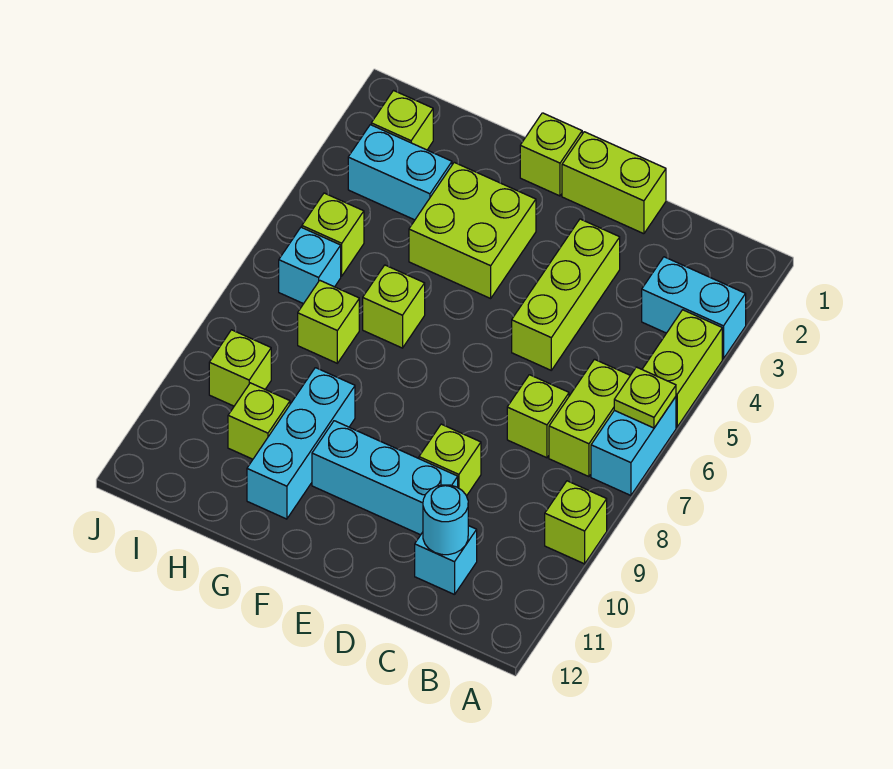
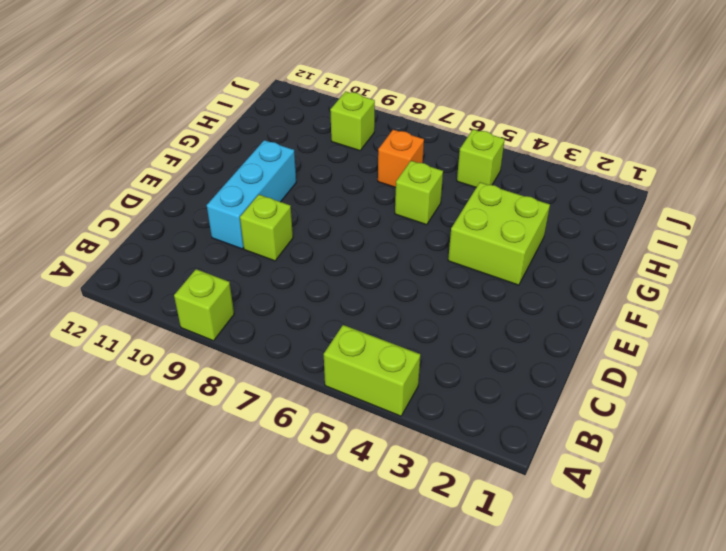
orange 1x1 brick [378,130,424,188] -> lime 1x1 brick [298,280,359,363]
none -> cyan 1x2 brick [642,257,746,359]
none -> cyan 1x2 brick [591,397,676,495]
none -> lime 1x2 brick [549,359,630,477]

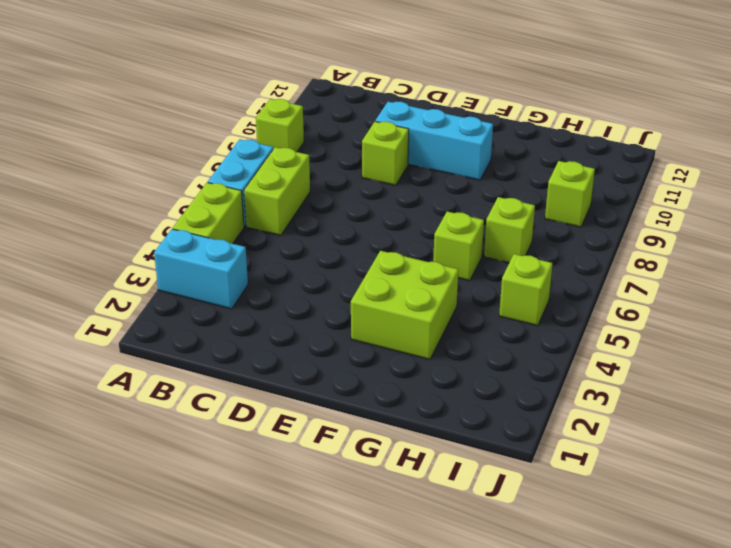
none -> lime 1x1 brick [507,375,569,458]
none -> cyan 1x1 brick [415,526,477,595]
none -> lime 1x2 brick [562,132,666,234]

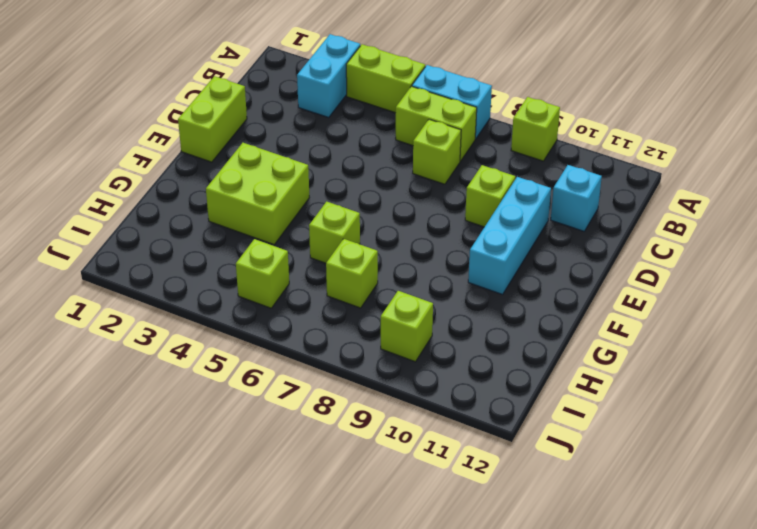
none -> lime 1x3 brick [512,219,620,370]
none -> lime 1x1 brick [520,113,582,196]
none -> cyan 1x3 brick [247,368,355,519]

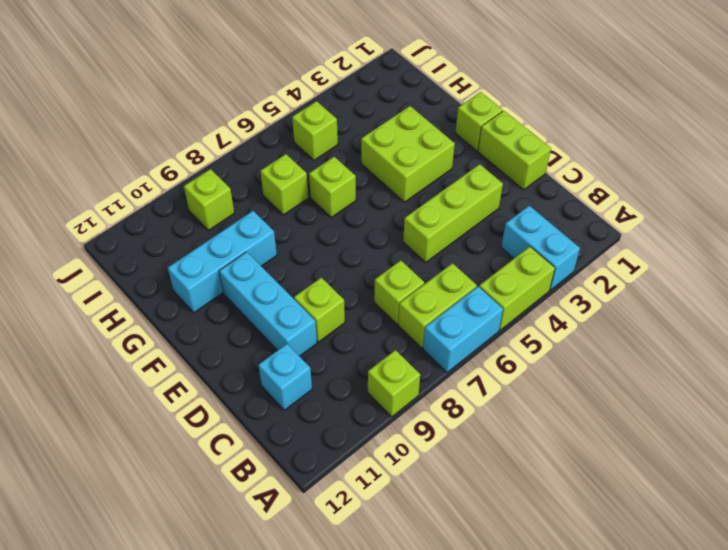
none -> cyan 1x2 brick [348,125,452,220]
none -> lime 1x1 brick [228,383,290,459]
none -> lime 1x1 brick [371,91,433,150]

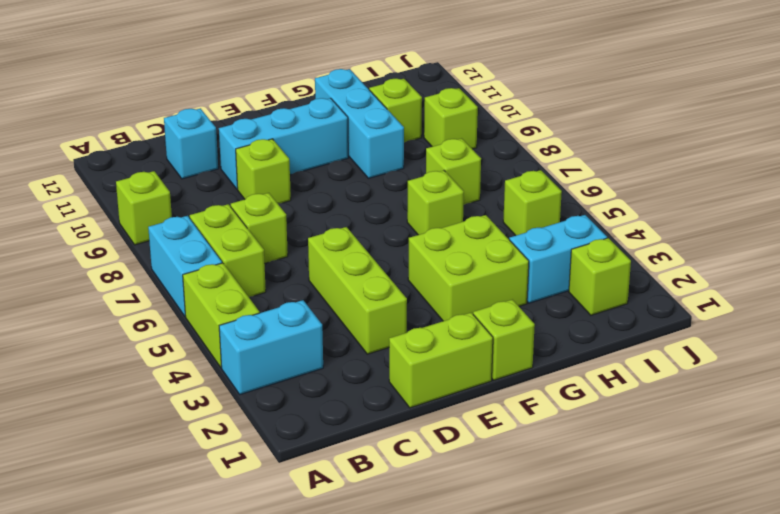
none -> cyan 1x1 brick [279,227,341,304]
none -> lime 1x1 plate [614,367,676,428]
none -> cyan 1x1 round brick [423,485,468,555]

